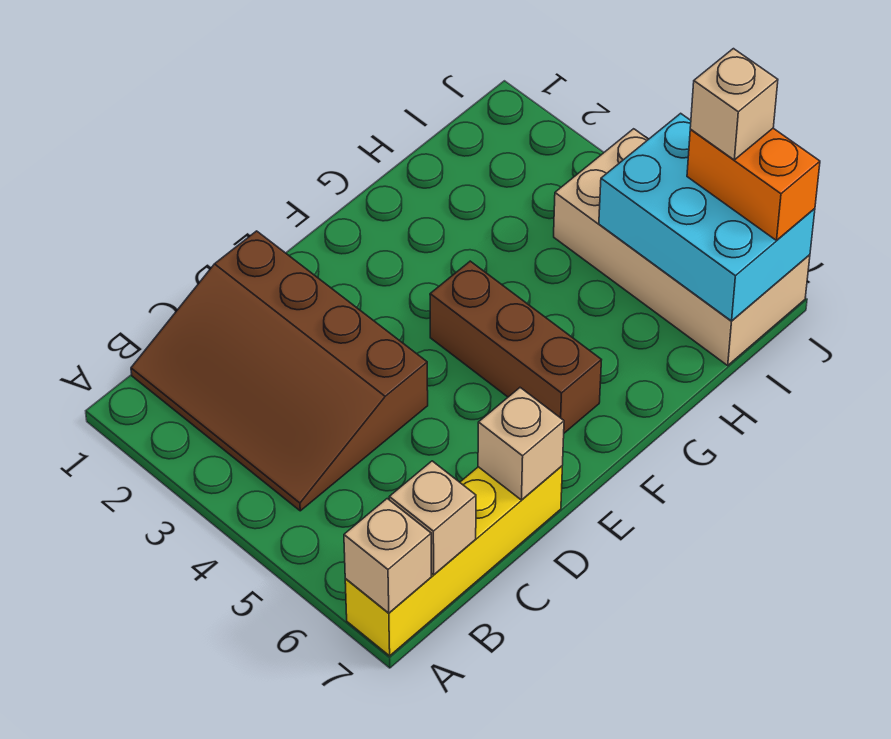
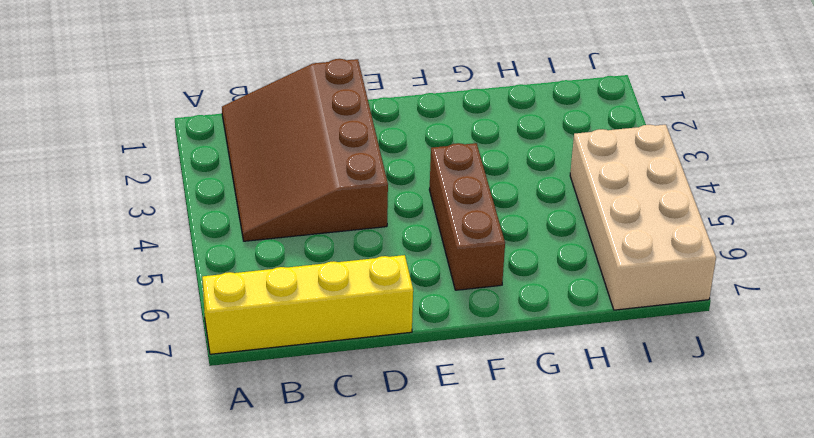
none -> tan 1x1 brick [344,499,431,613]
none -> tan 1x1 brick [389,461,476,575]

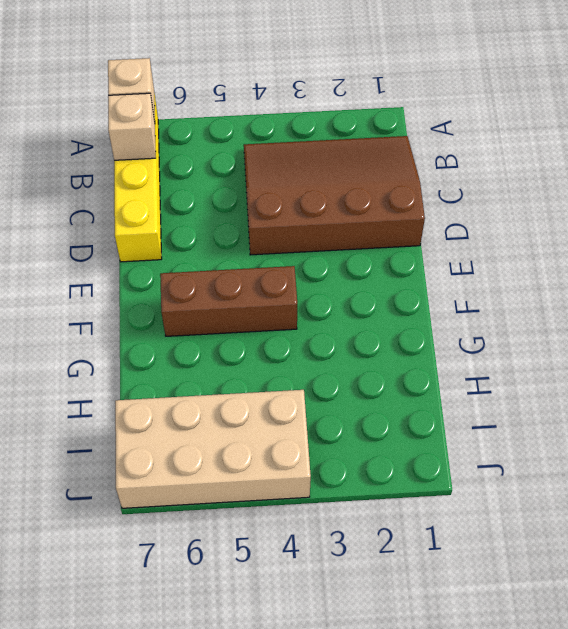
none -> tan 1x1 brick [478,388,564,500]
none -> cyan 2x3 brick [599,113,815,321]

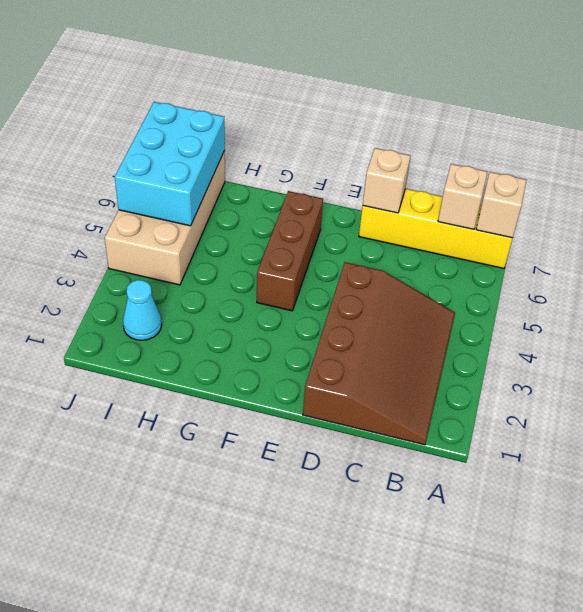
cyan 1x1 cone [123,280,162,340] -> none
none -> orange 1x2 brick [687,128,820,240]
none -> tan 1x1 brick [690,49,778,160]

